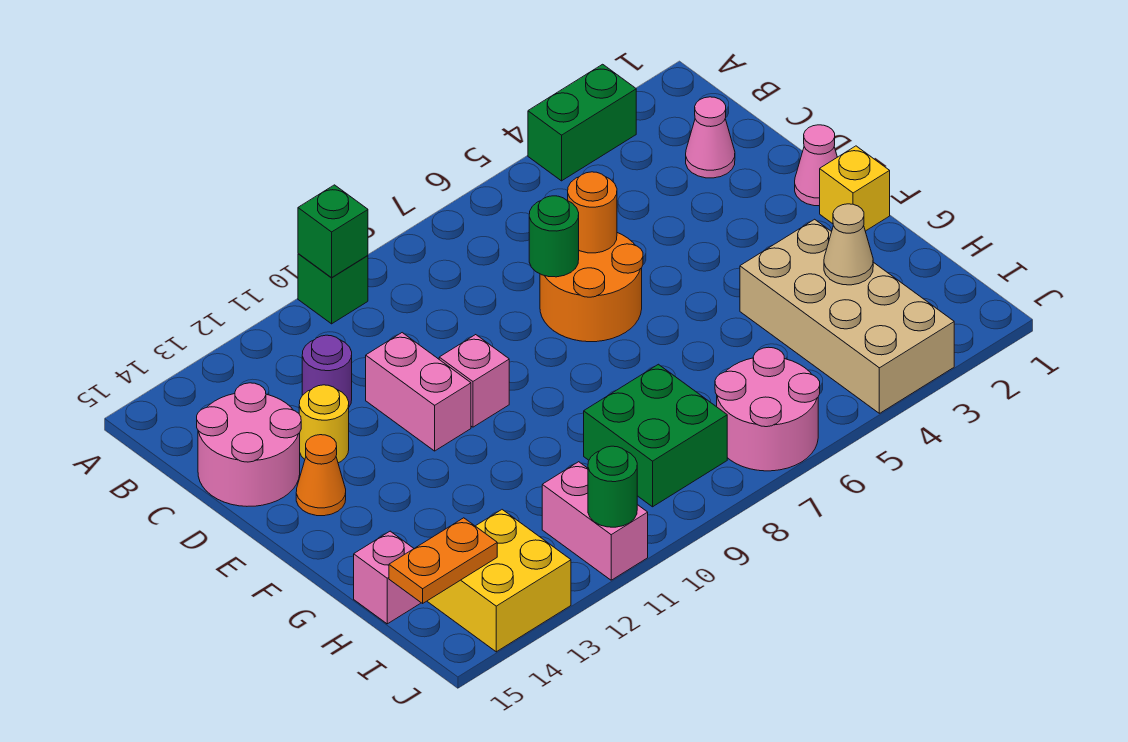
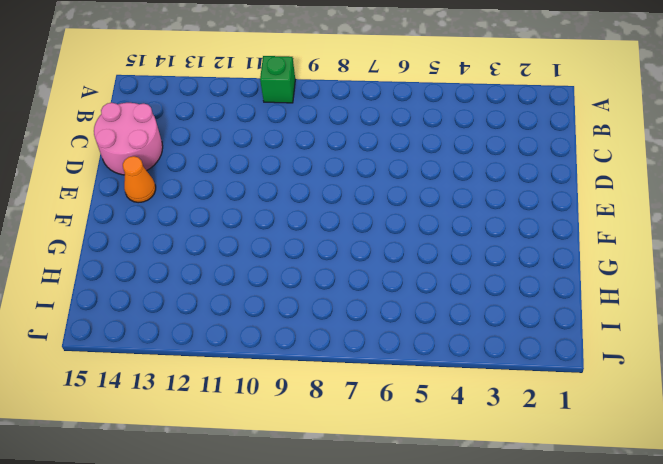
none -> green 1x2 brick [528,64,636,181]
none -> pink 1x1 cone [686,97,735,178]
none -> purple 1x1 round brick [302,335,352,406]

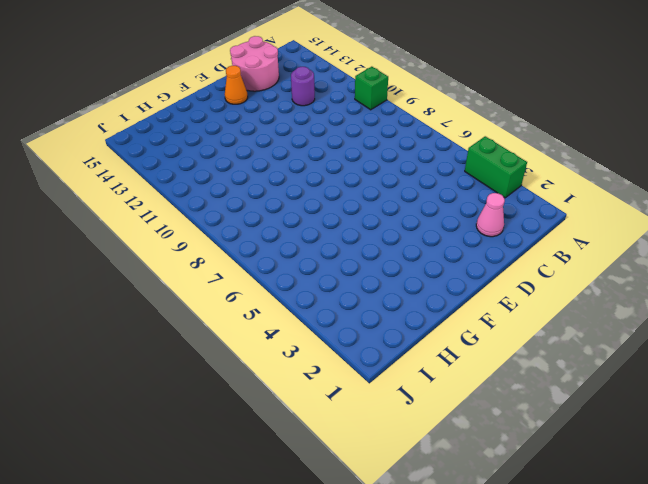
none -> orange 2x2 round brick [540,233,643,342]
none -> pink 1x2 brick [366,333,471,451]
none -> yellow 1x1 round brick [299,385,349,463]

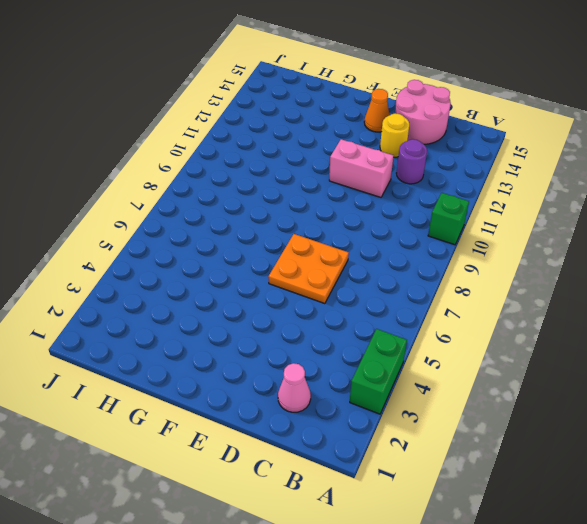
orange 2x2 plate [268,234,349,304] -> orange 2x2 round brick [540,233,643,342]
none -> pink 1x1 cone [795,125,837,206]
none -> pink 1x1 brick [439,335,509,427]
none -> yellow 1x1 brick [820,146,890,231]

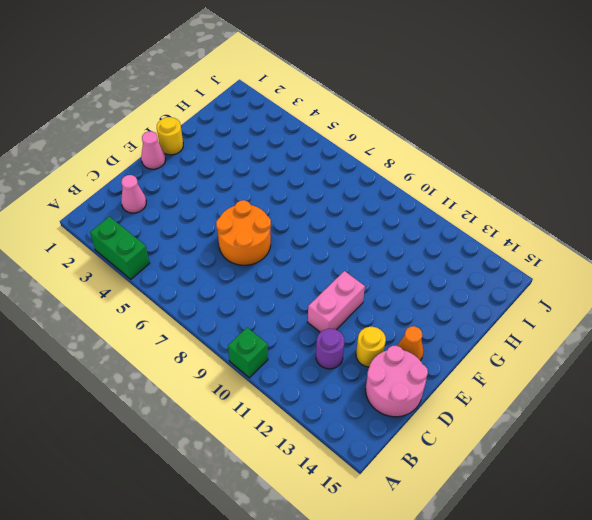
yellow 1x1 round brick [157,117,183,155] -> yellow 1x1 brick [820,146,890,231]
none -> pink 1x1 brick [439,335,509,427]
none -> tan 2x4 brick [740,219,954,413]
none -> green 2x2 brick [584,364,727,507]

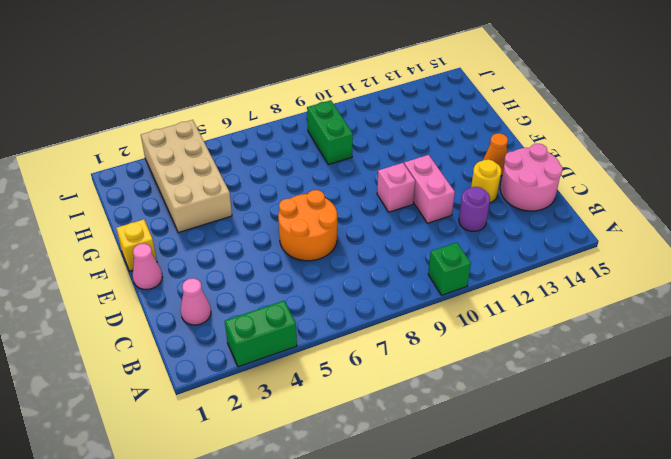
green 1x2 brick [307,100,353,165] -> green 2x2 brick [584,364,727,507]
none -> pink 1x1 brick [354,531,421,624]
none -> pink 2x2 round brick [715,347,820,471]
none -> pink 1x2 brick [542,462,648,580]

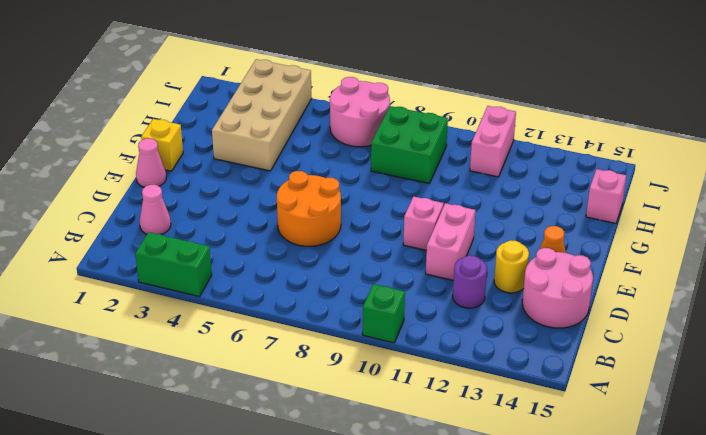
none -> yellow 2x2 brick [427,510,571,652]
none -> green 1x1 brick [298,185,368,278]
none -> orange 1x1 round brick [568,172,617,253]

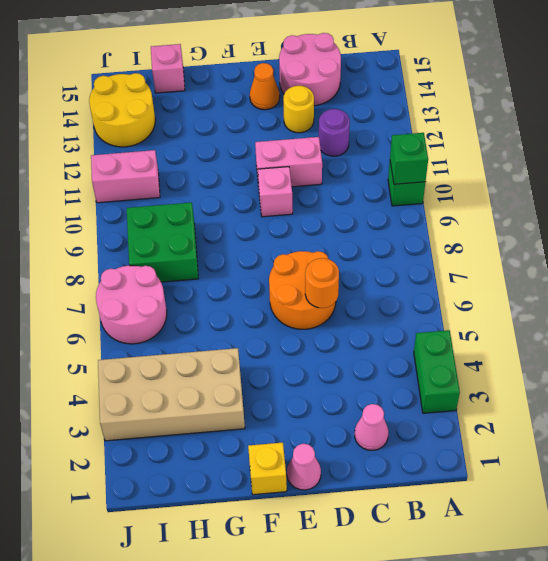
yellow 2x2 round brick [89,73,155,147] -> yellow 2x2 brick [427,510,571,652]
none -> green 1x1 round brick [529,196,579,277]
none -> tan 1x1 cone [824,204,873,285]
none -> orange 1x2 plate [389,518,497,603]

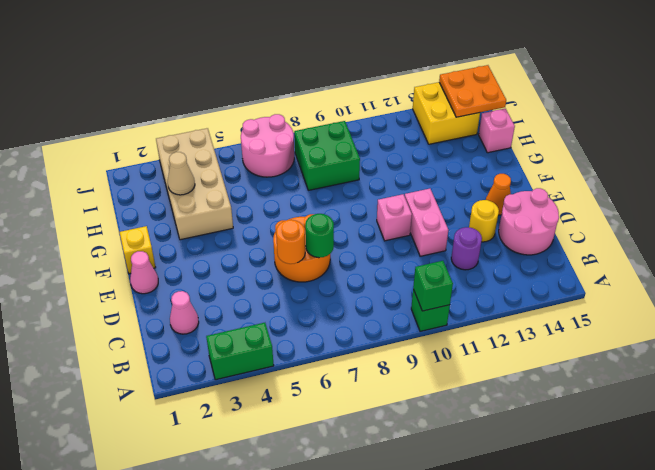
orange 2x2 plate [439,65,506,117] -> orange 1x2 plate [389,518,497,603]
none -> pink 1x2 brick [542,462,648,580]
none -> green 1x1 round brick [588,446,637,527]

